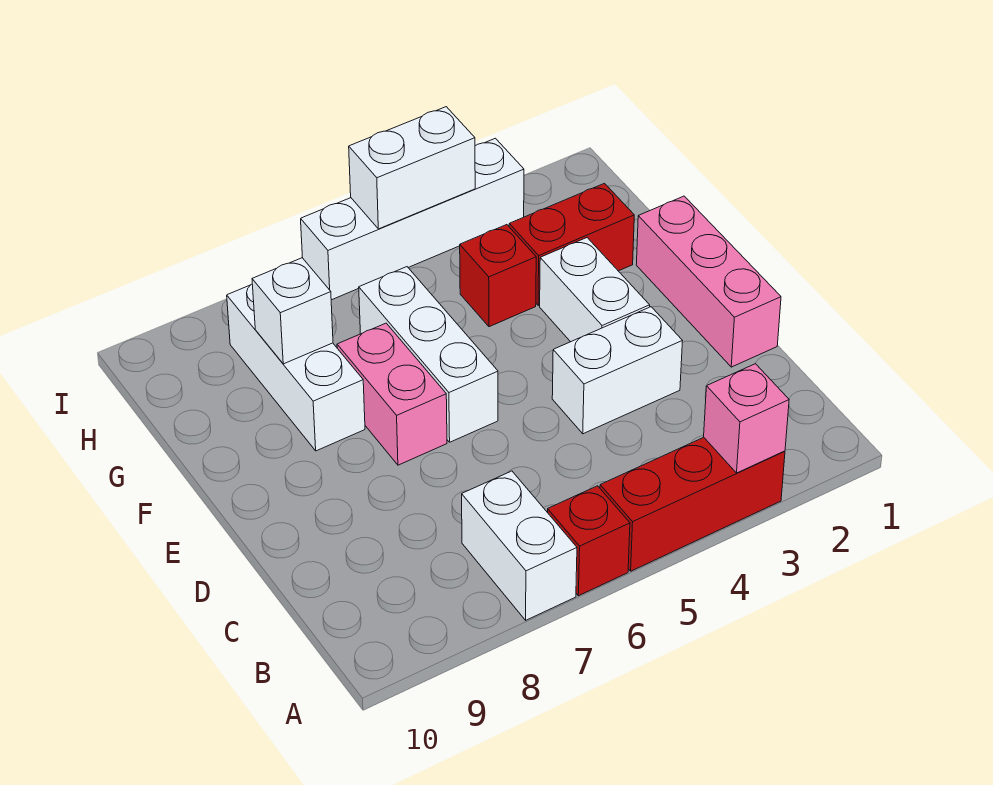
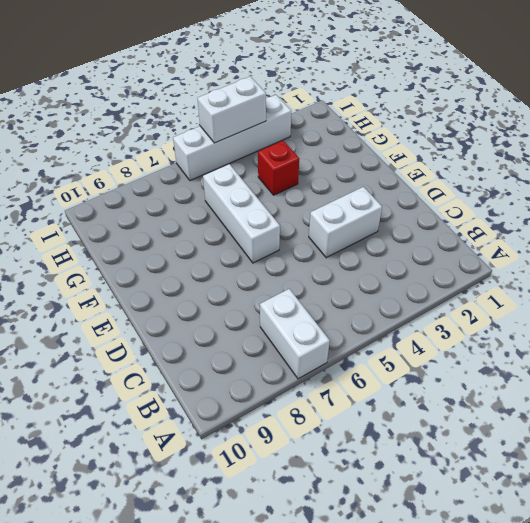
none -> red 1x3 brick [600,437,785,571]
none -> red 1x1 brick [548,486,630,596]
none -> pink 1x3 brick [636,196,781,367]

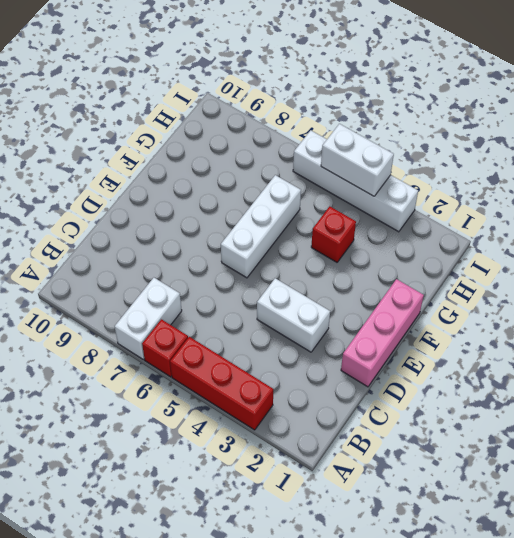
none -> white 1x2 brick [540,238,650,342]
none -> pink 1x2 brick [337,323,447,465]
none -> white 1x3 brick [227,284,365,451]

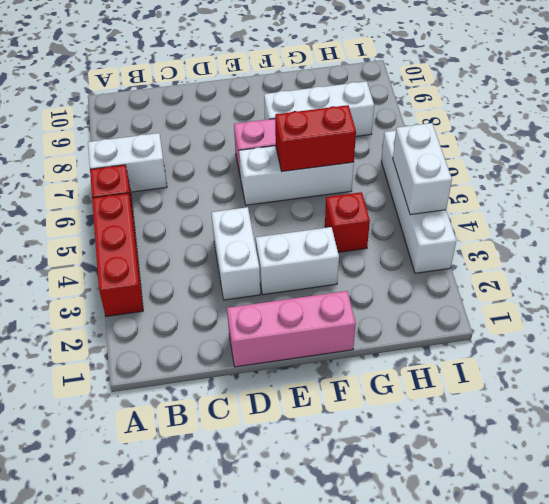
red 1x2 brick [275,105,356,172] -> red 1x2 brick turned to [509,183,634,305]
none -> pink 1x1 brick [704,364,789,473]
none -> white 1x1 brick [252,258,333,364]

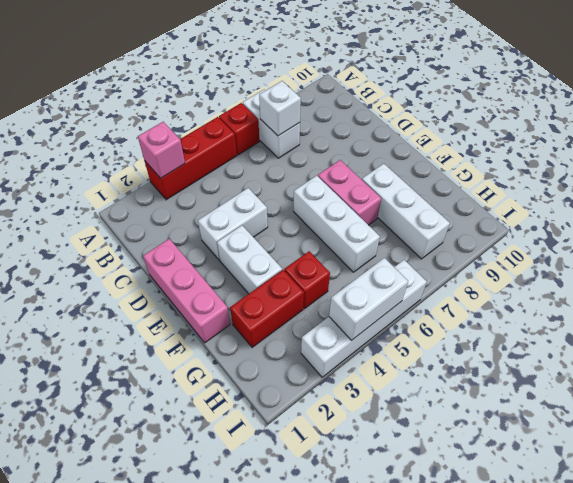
white 1x1 brick [259,81,301,136] -> white 1x1 brick moved to [252,258,333,364]

